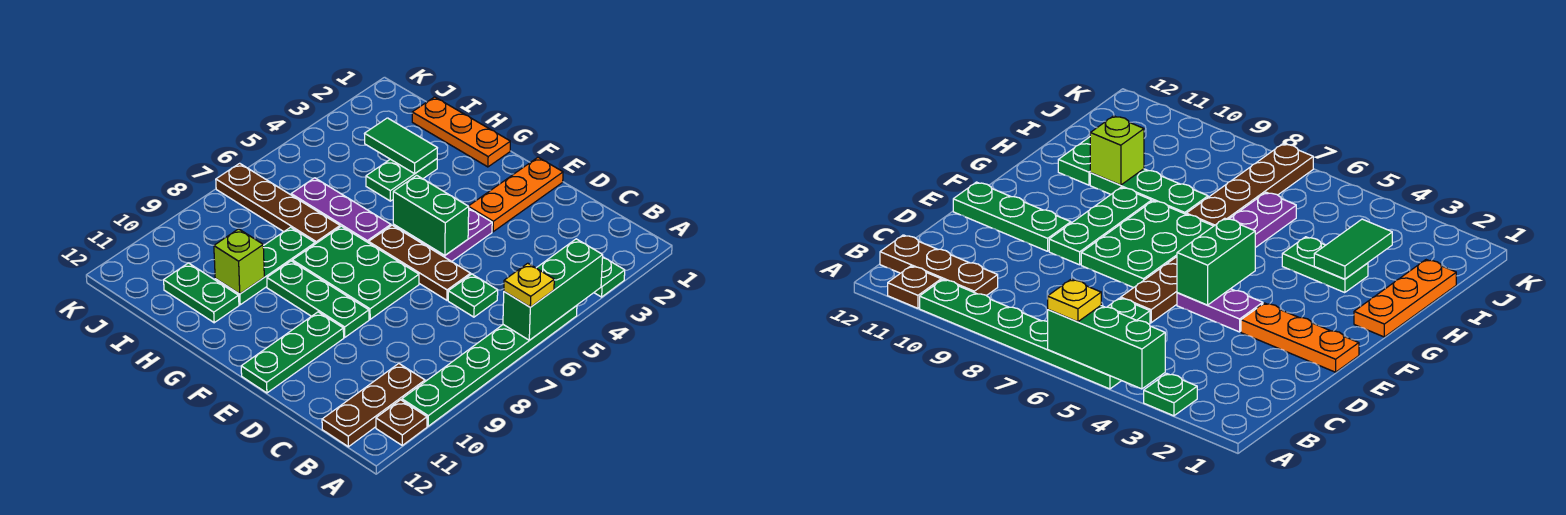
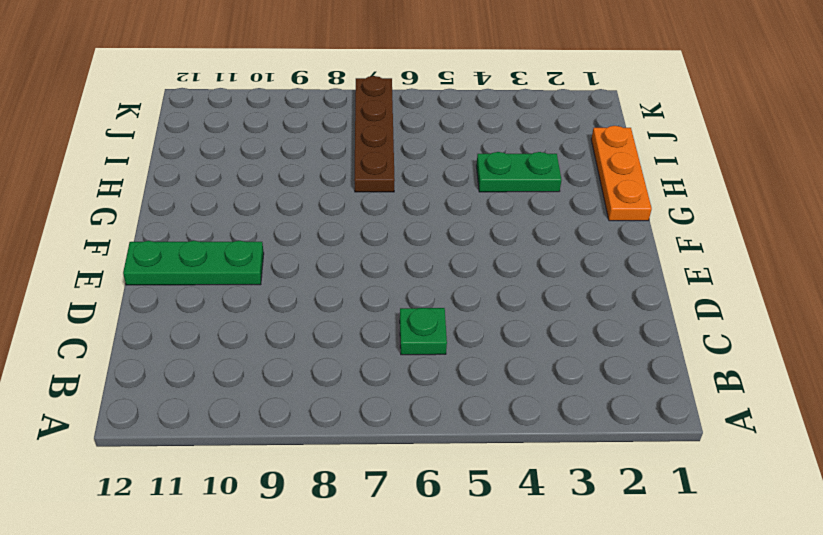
none -> green 1x1 plate [594,257,625,297]
none -> green 1x6 plate [402,306,577,426]
none -> brown 1x1 plate [376,400,427,445]

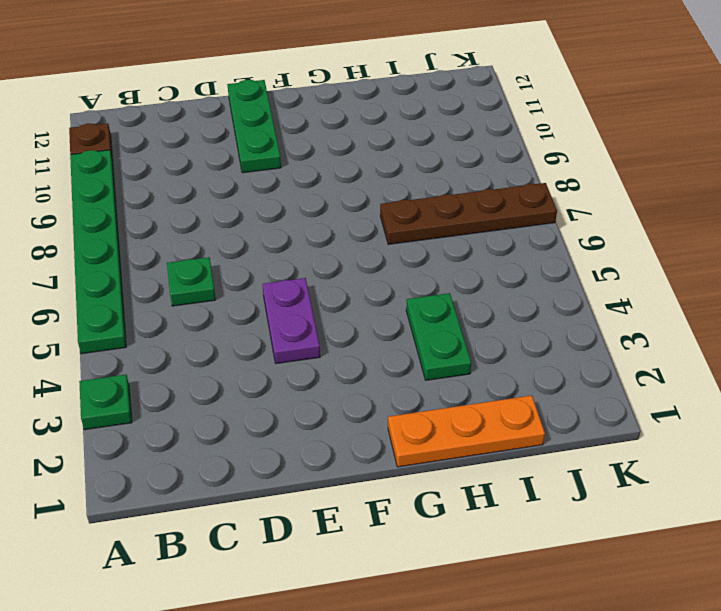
none -> brown 1x3 plate [322,364,425,447]
none -> brown 1x3 plate [369,225,471,300]
none -> orange 1x3 plate [469,157,563,232]

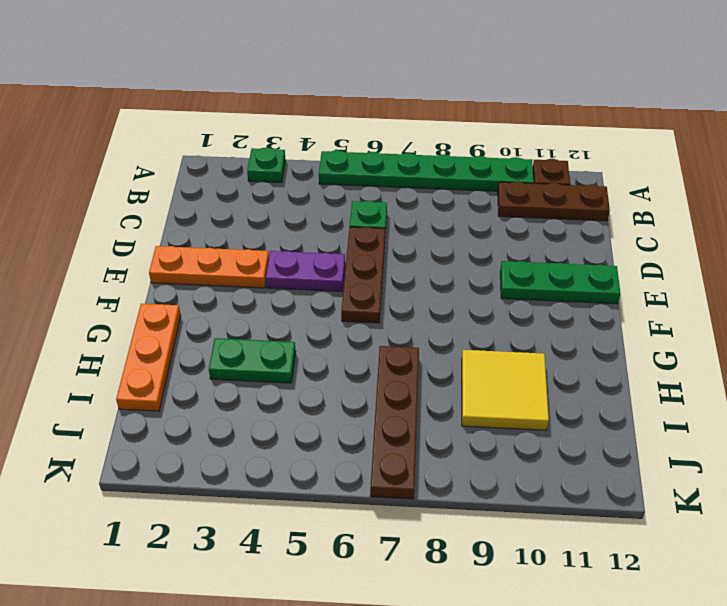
yellow 2x2 tile [462,350,549,430] -> green 1x3 plate [215,227,315,305]
none -> green 2x3 plate [292,226,419,319]
none -> green 1x3 plate [267,261,369,337]
none -> purple 1x3 plate [291,178,391,243]

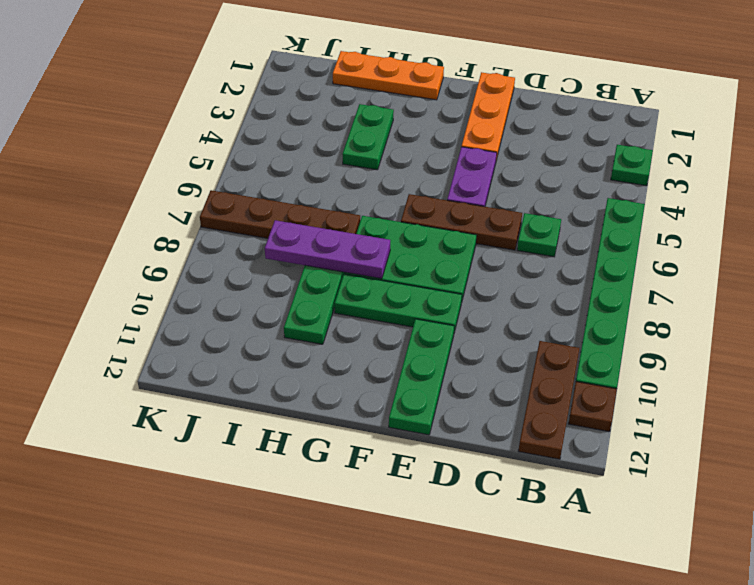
purple 1x3 plate [265,220,390,279] -> purple 1x3 plate moved to [291,178,391,243]
none -> green 1x2 plate [164,263,239,323]
none -> green 1x3 brick [503,239,603,340]
none -> green 1x2 brick [393,175,469,255]

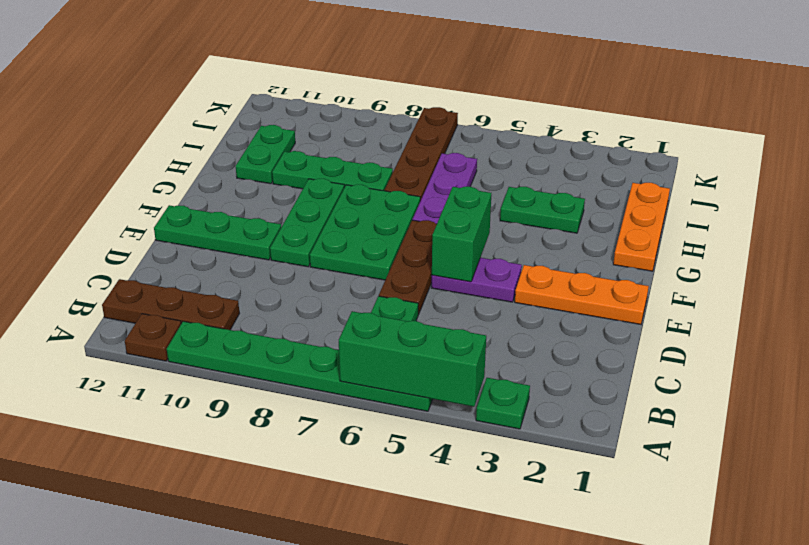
none -> green 1x2 tile [364,118,437,174]
none -> lime 1x1 brick [214,229,264,294]
none -> yellow 1x1 plate [504,263,554,307]

